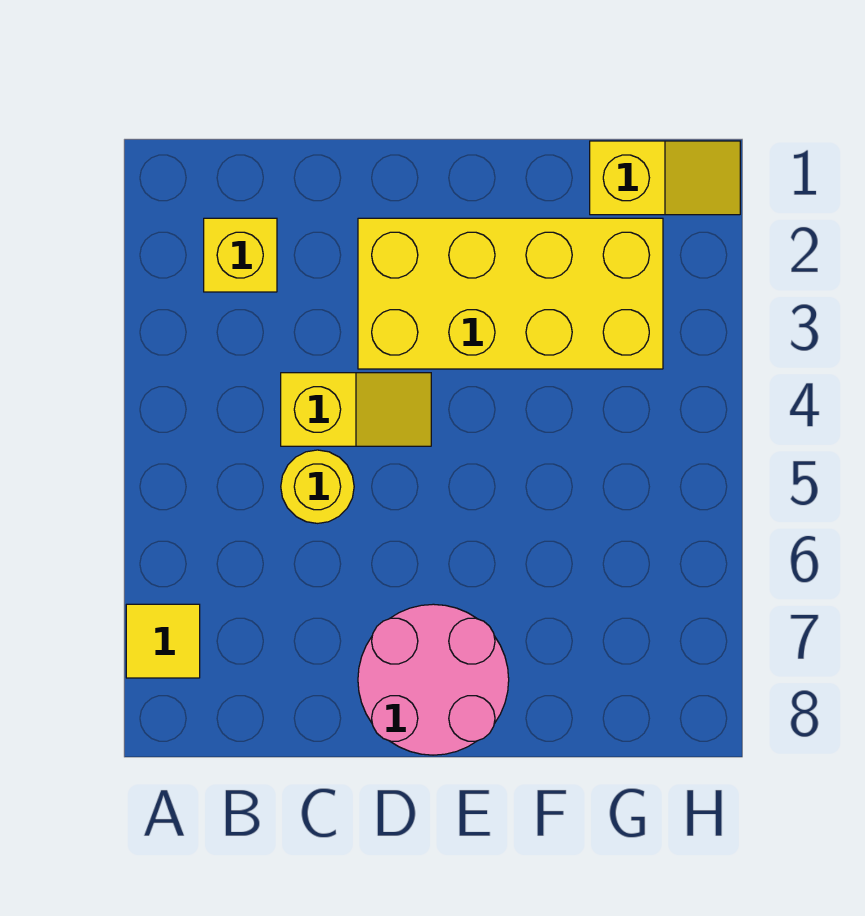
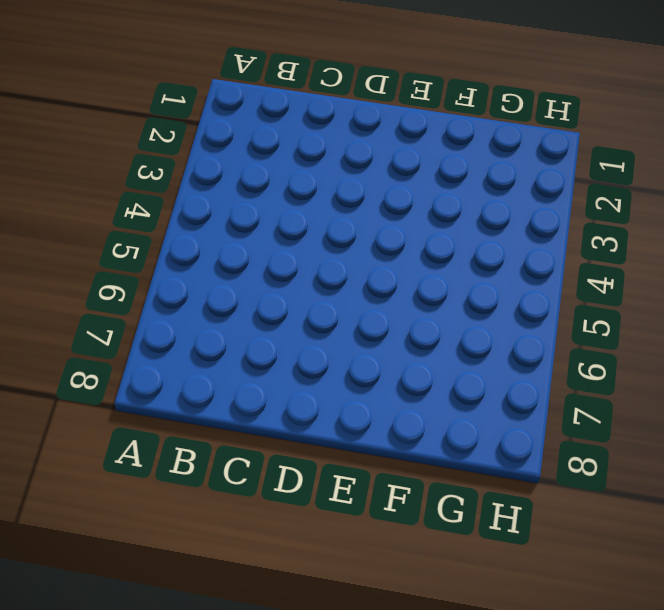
none -> yellow 1x1 tile [126,604,200,678]
none -> yellow 1x1 brick [204,218,277,292]

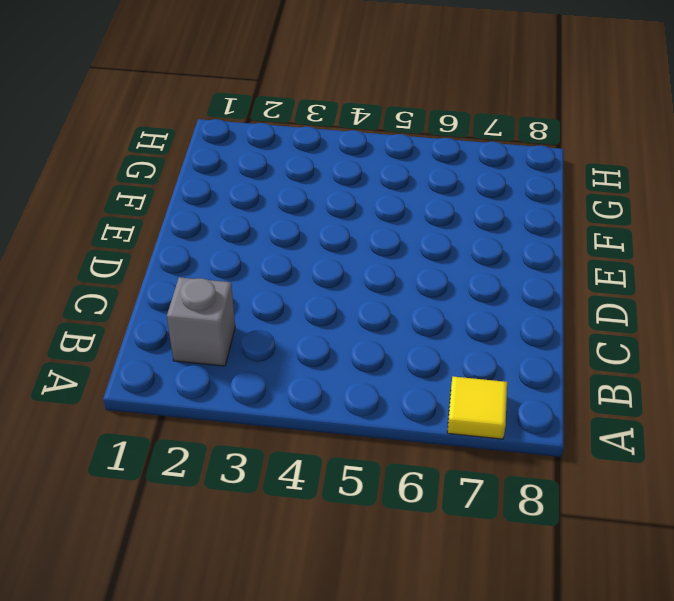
grey 1x1 brick [167,277,235,366] -> yellow 1x1 brick [204,218,277,292]
none -> yellow 1x2 slope [281,373,431,446]
none -> yellow 1x1 round brick [281,450,354,523]

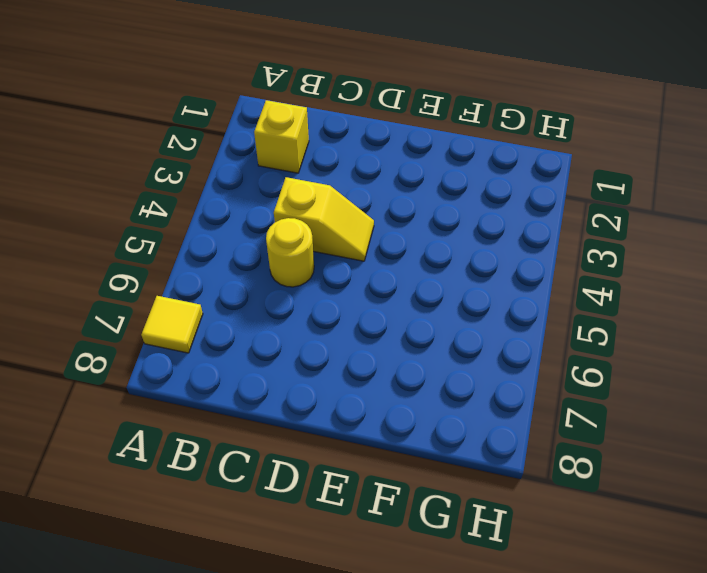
none -> yellow 2x4 brick [358,218,663,369]
none -> pink 2x2 round brick [358,604,509,755]

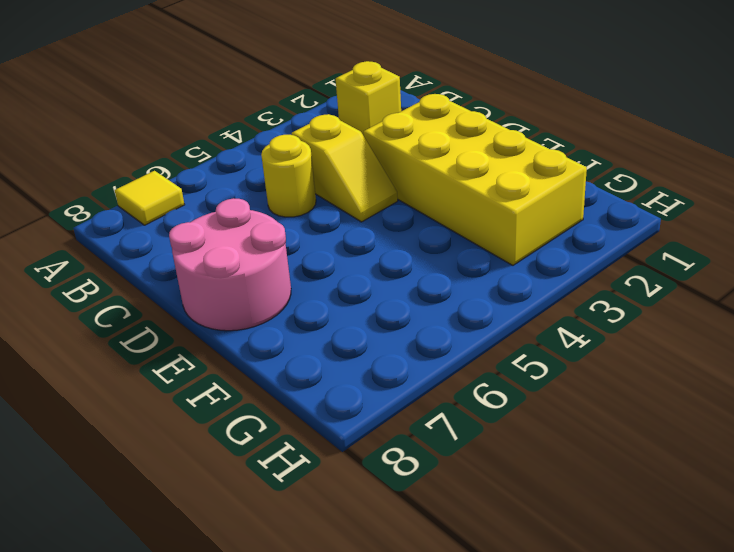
none -> yellow 1x2 slope [590,141,740,215]

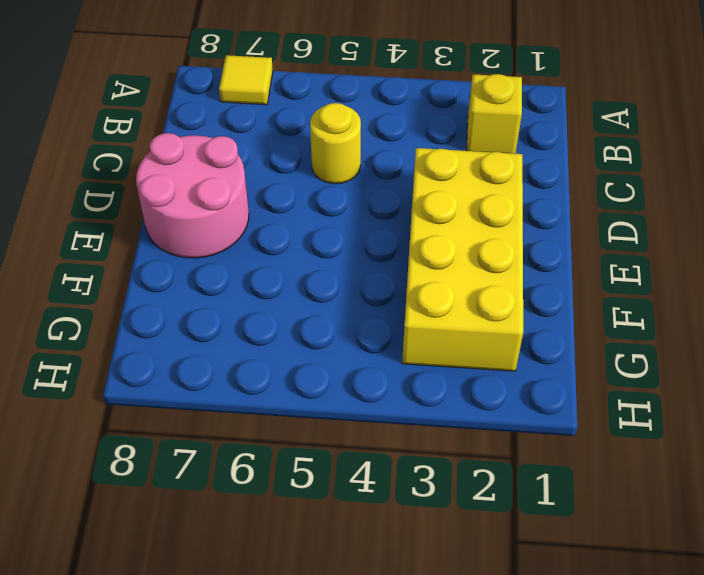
none -> yellow 1x2 slope [281,373,431,446]
none -> yellow 1x2 slope [590,141,740,215]

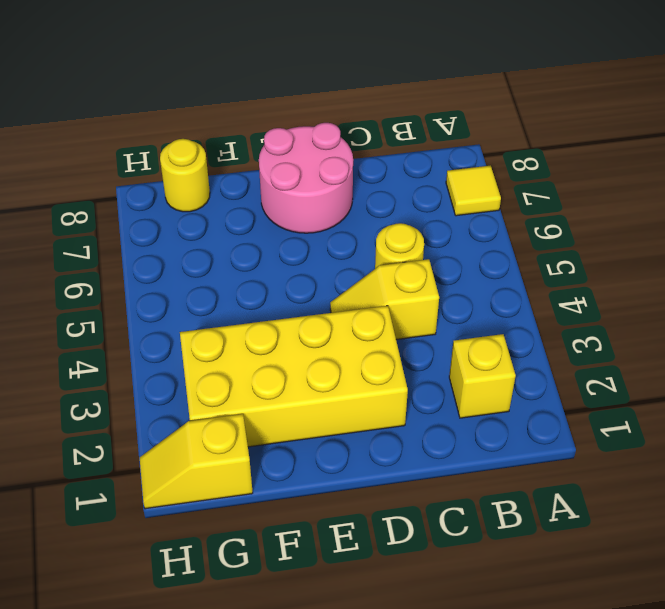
yellow 1x1 round brick [160,139,210,212] -> none

